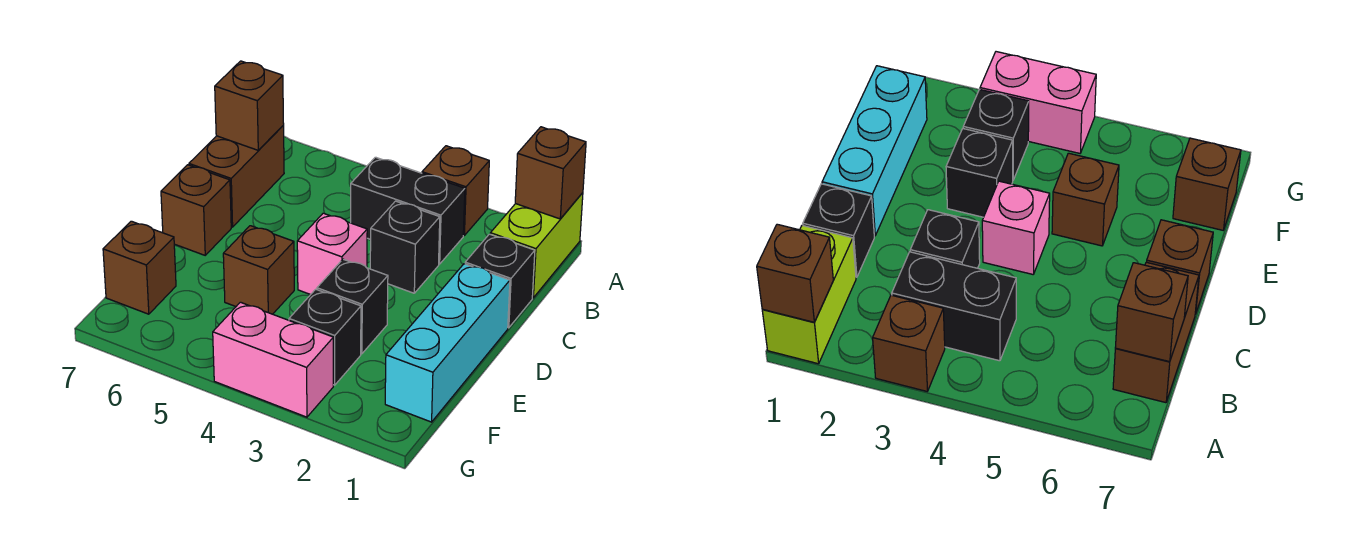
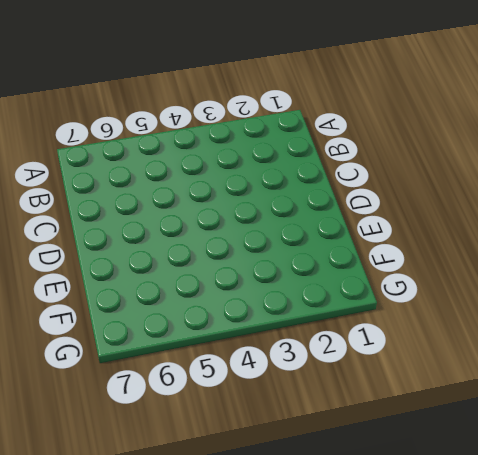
none -> lime 1x2 brick [490,193,583,298]
none -> brown 1x1 brick [422,146,489,235]
none -> black 1x2 brick [351,157,465,264]

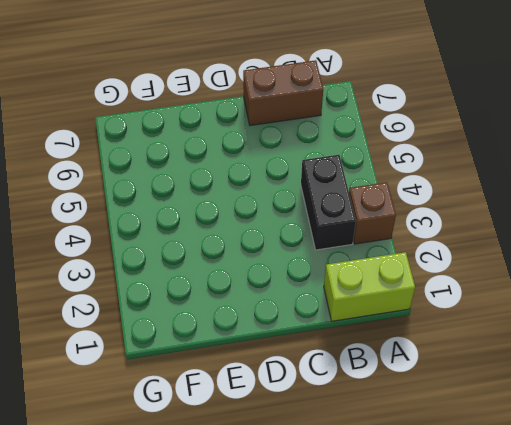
none -> black 1x1 brick [465,234,535,328]
none -> black 1x1 brick [370,201,440,293]
none -> cyan 1x3 brick [385,264,510,422]

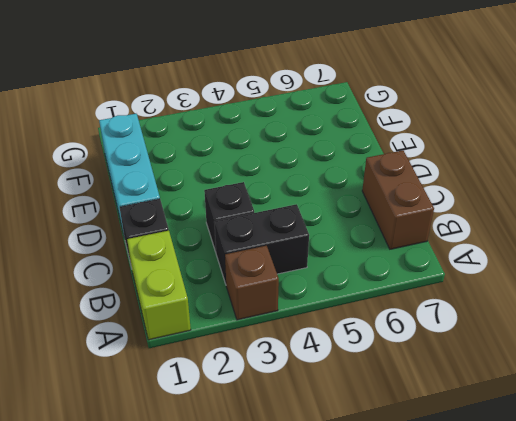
none -> pink 1x1 brick [297,213,367,295]
none -> brown 1x1 brick [161,165,231,255]
none -> black 1x1 brick [317,259,388,354]

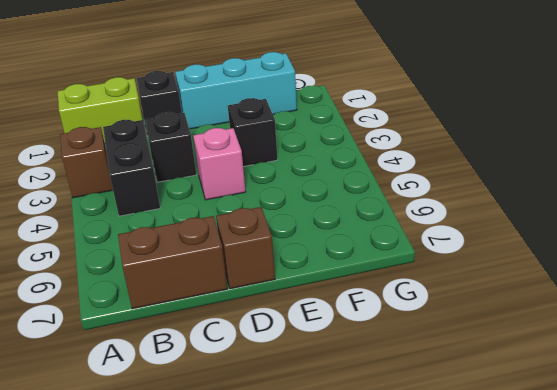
none -> brown 1x1 brick [223,226,294,314]
none -> black 1x1 brick [289,289,361,385]
none -> brown 1x1 brick [103,221,176,314]

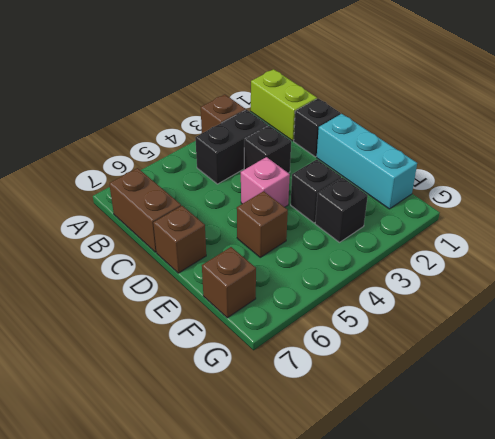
none -> pink 1x2 brick [213,302,333,417]
none -> brown 1x1 brick [515,127,586,219]
none -> brown 1x1 brick [215,61,284,150]

